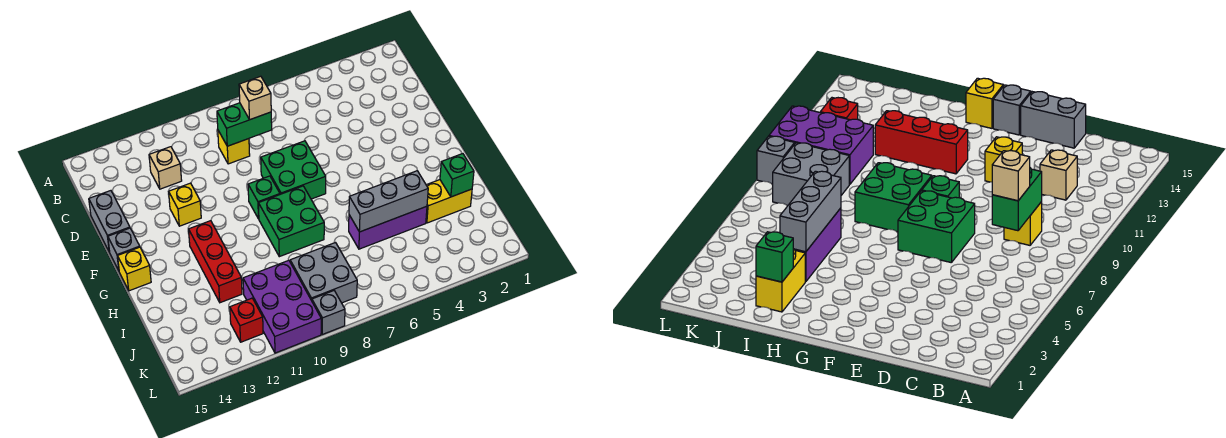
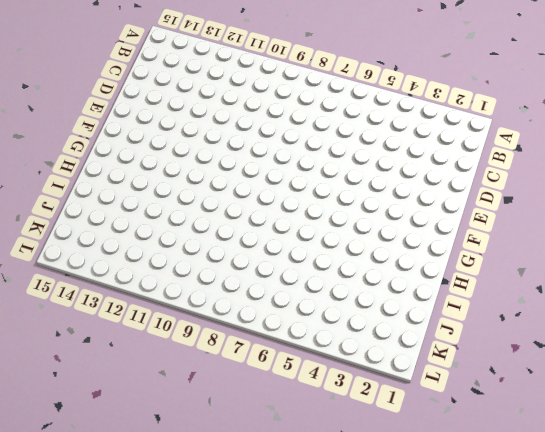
none -> yellow 1x1 brick [218,131,250,164]
none -> tan 1x1 brick [149,147,182,189]
none -> grey 1x2 brick [89,191,130,252]

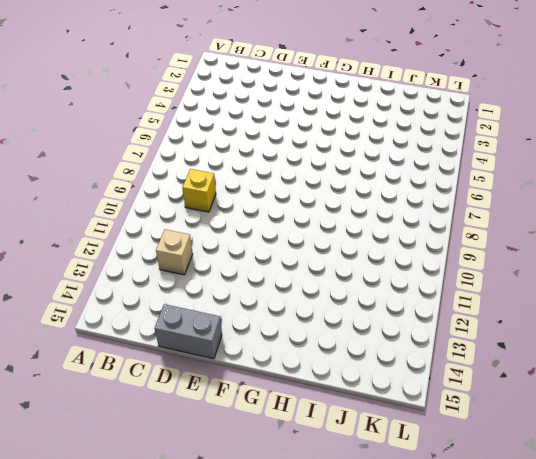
none -> green 2x2 brick [261,141,326,199]
none -> yellow 1x1 brick [168,183,201,226]
none -> green 1x1 brick [248,176,280,219]

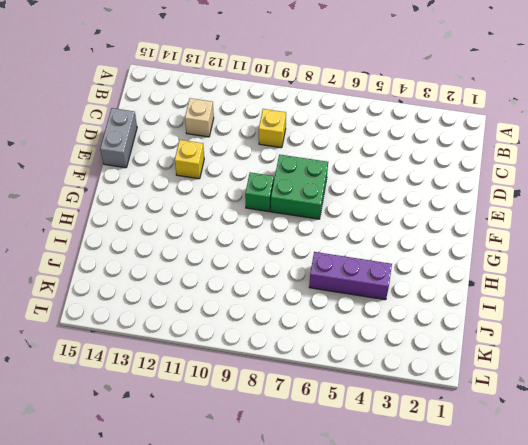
none -> grey 1x1 brick [108,228,140,271]
none -> green 2x2 brick [258,186,324,257]
none -> red 1x3 brick [189,221,242,303]

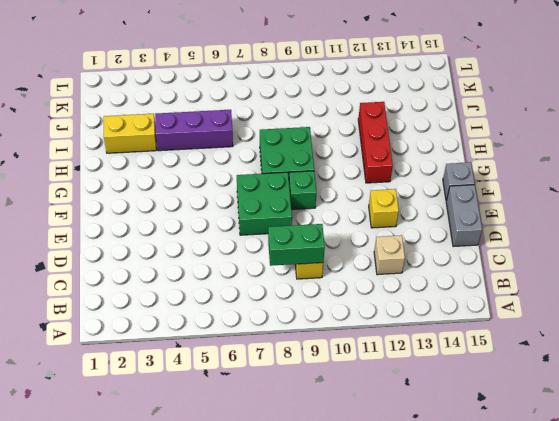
none -> yellow 1x1 brick [118,247,151,291]
none -> grey 2x2 brick [290,243,357,303]
none -> purple 2x3 brick [243,260,321,353]

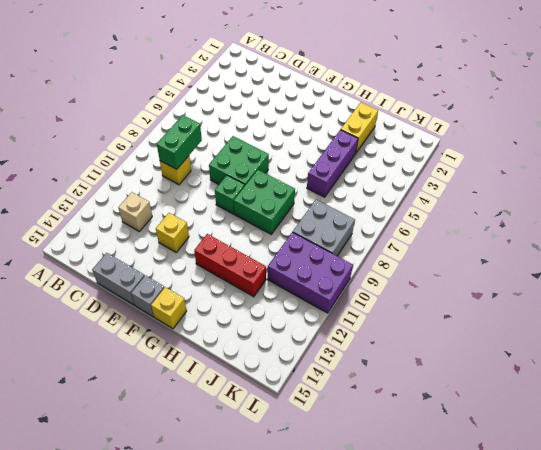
none -> red 1x1 brick [230,298,263,342]
none -> grey 1x1 brick [312,291,345,334]
none -> green 1x1 brick [440,154,474,197]

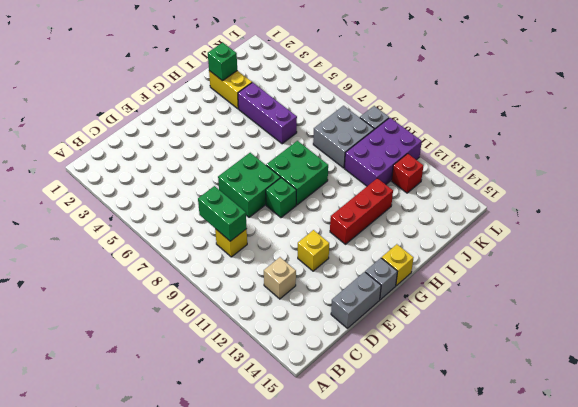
none -> grey 1x3 brick [349,171,428,232]
none -> tan 1x1 brick [239,76,271,120]

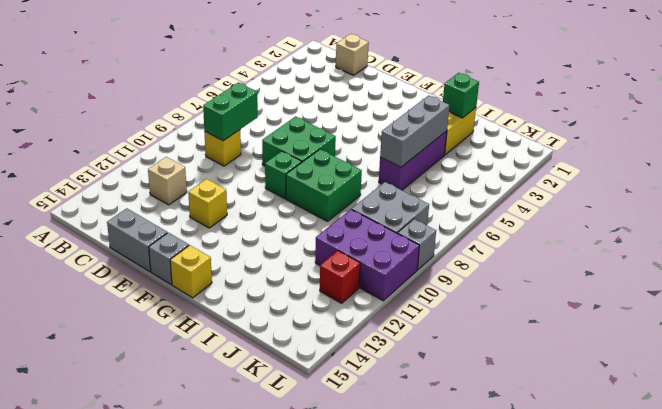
tan 1x1 brick [336,34,369,75] -> tan 1x1 brick moved to [239,76,271,120]
none -> red 1x3 brick [189,221,242,303]

